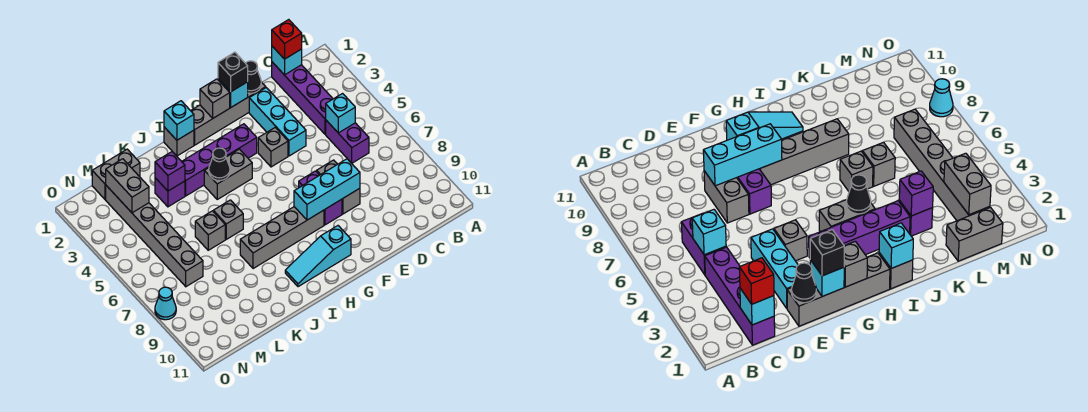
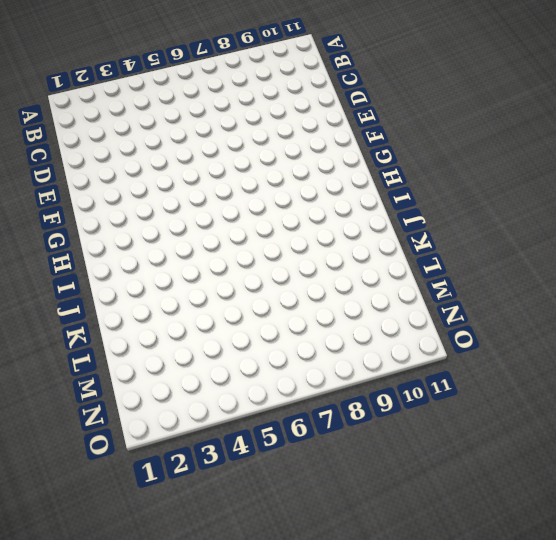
none -> purple 1x4 brick [272,62,333,134]
none -> purple 1x2 brick [326,120,369,163]
none -> grey 1x4 brick [191,82,266,145]
none -> cyan 1x3 brick [249,88,306,156]

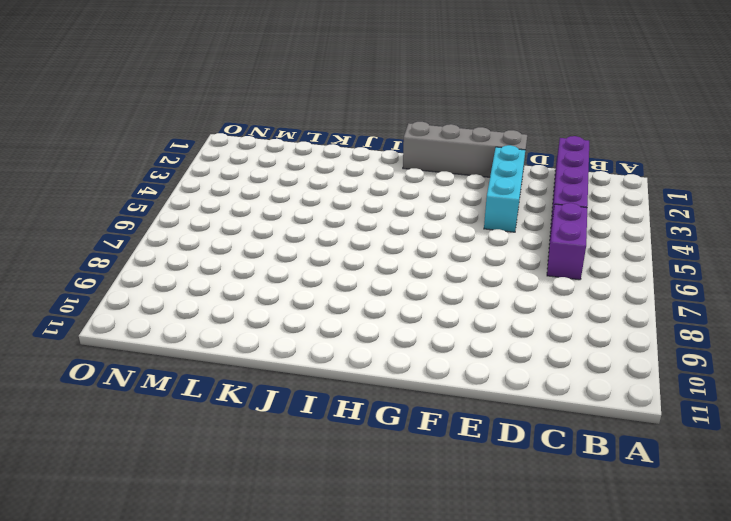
none -> grey 1x2 brick [317,160,360,214]
none -> grey 1x1 brick [258,127,288,167]
none -> purple 1x2 brick [299,171,342,225]
none -> purple 1x4 brick [182,124,257,196]

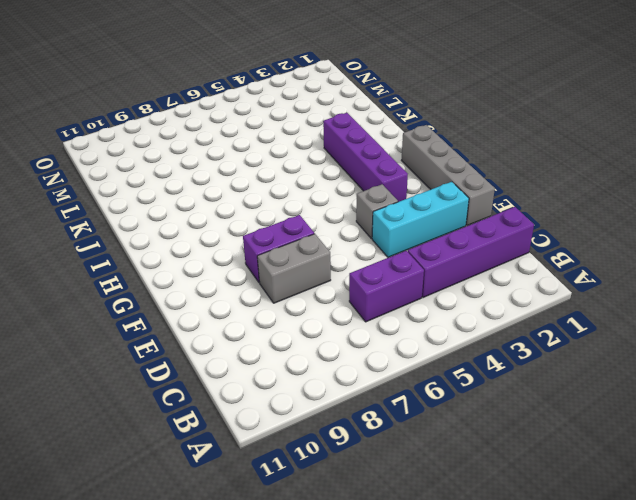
none -> grey 1x4 brick [240,207,324,269]
none -> cyan 1x3 slope [285,226,351,287]
none -> grey 1x2 brick [204,149,252,199]
none -> grey 1x1 brick [164,127,194,156]

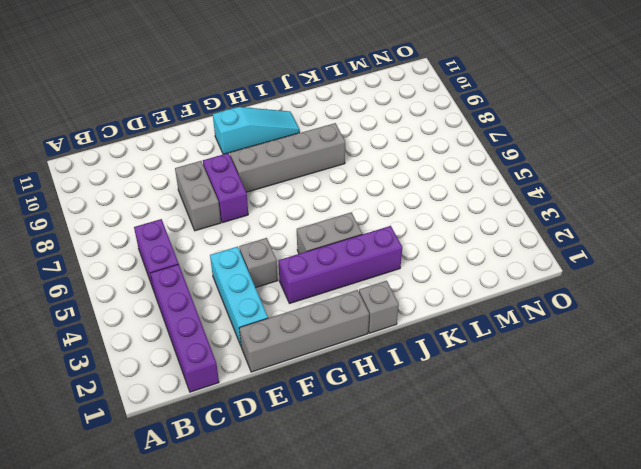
none -> grey 1x1 brick [213,200,243,239]
none -> purple 1x1 brick [155,178,185,207]
none -> grey 1x1 brick [195,211,225,250]
none -> grey 1x2 brick [92,149,140,200]

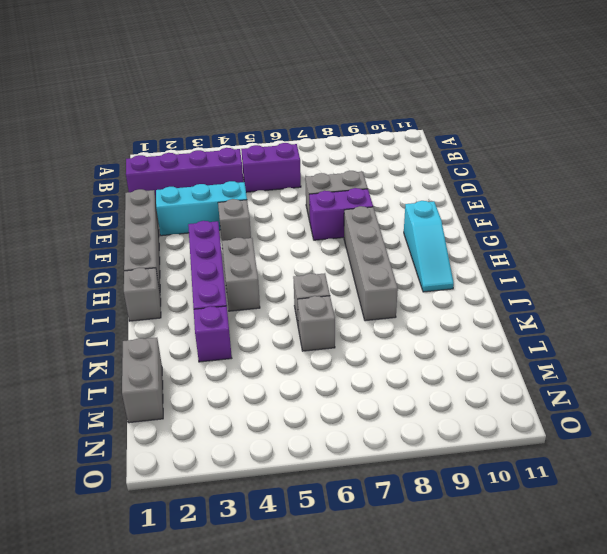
none -> grey 1x6 brick [106,186,203,287]
none -> cyan 1x1 cone [155,287,176,320]
none -> cyan 1x1 brick [272,46,302,75]
none -> cyan 1x1 brick [326,94,355,133]

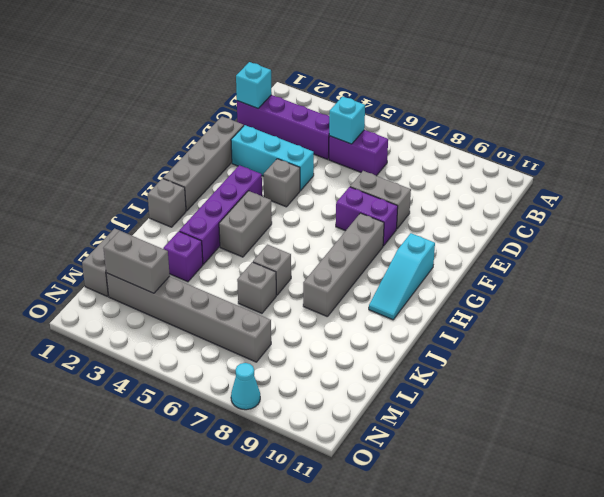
none -> black 1x1 cone [246,61,261,93]
none -> cyan 1x3 brick [294,159,360,220]
none -> cyan 1x1 brick [218,79,248,108]
none -> grey 1x1 brick [200,79,230,118]

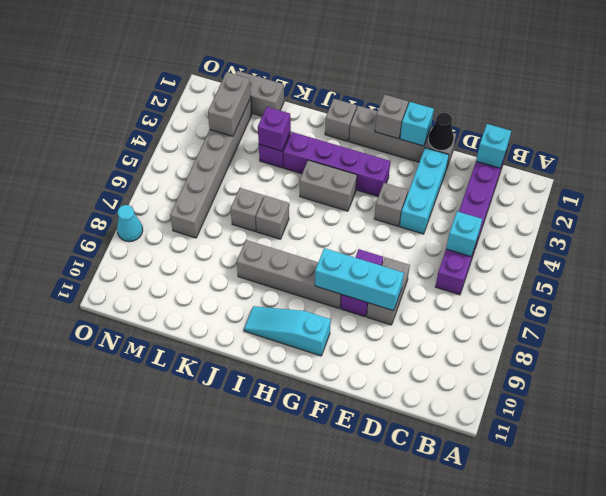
none -> cyan 1x1 brick [164,101,194,140]
none -> black 1x1 cone [209,148,230,180]
none -> red 1x1 brick [272,20,302,59]
none -> black 1x1 brick [218,52,248,92]

